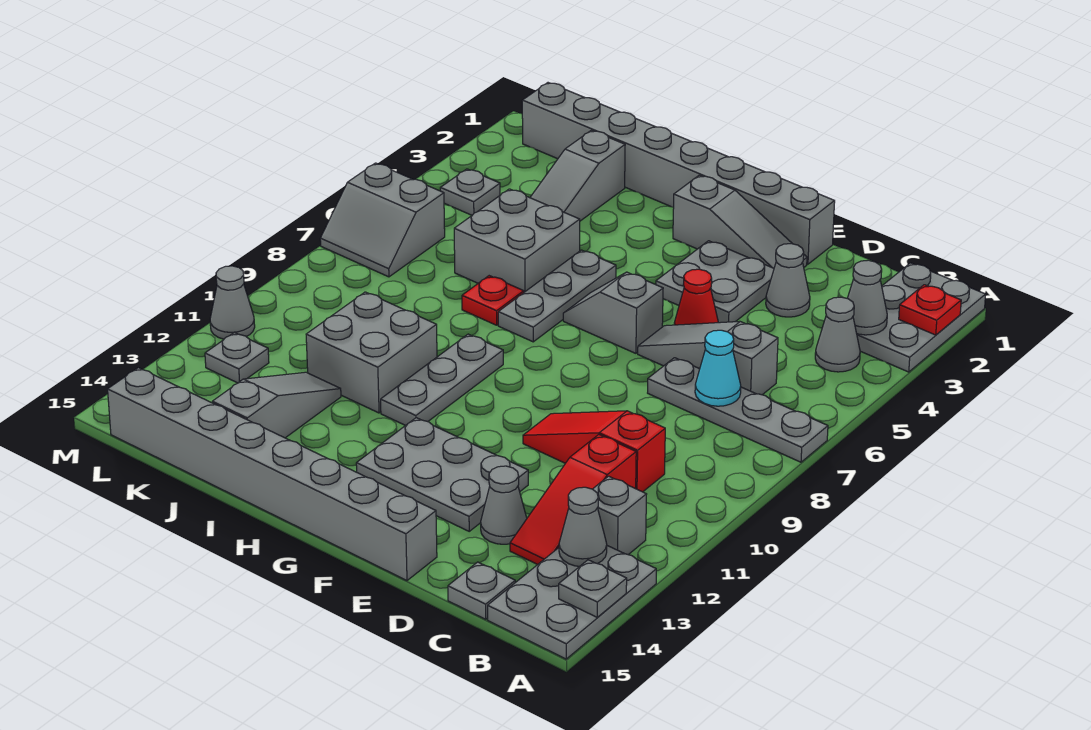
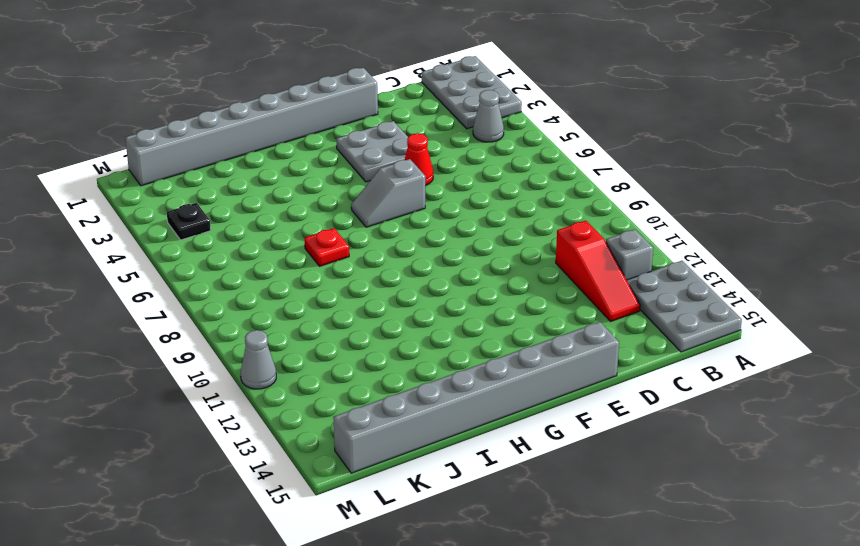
black 1x1 plate [167,203,211,240] -> grey 1x1 plate [440,169,500,215]
none -> grey 1x4 plate [648,358,828,462]
none -> grey 1x3 slope [638,321,778,395]
none -> red 1x3 slope [523,411,665,492]
none -> grey 1x1 plate [448,562,515,619]

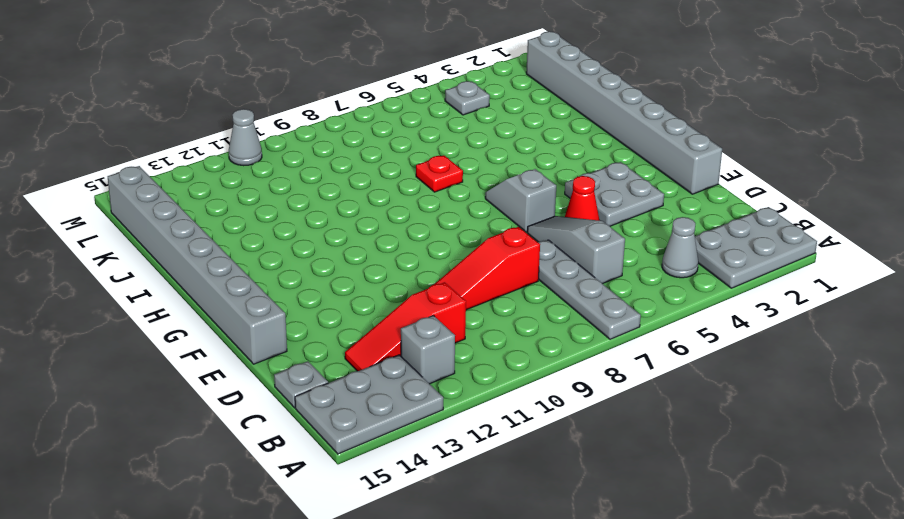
red 1x3 slope [434,227,540,310] -> red 1x3 slope turned to [523,411,665,492]
none -> grey 1x1 cone [766,244,810,317]
none -> grey 1x1 cone [481,466,527,544]
none -> grey 1x3 slope [673,175,807,268]
none -> grey 2x3 plate [356,418,528,531]

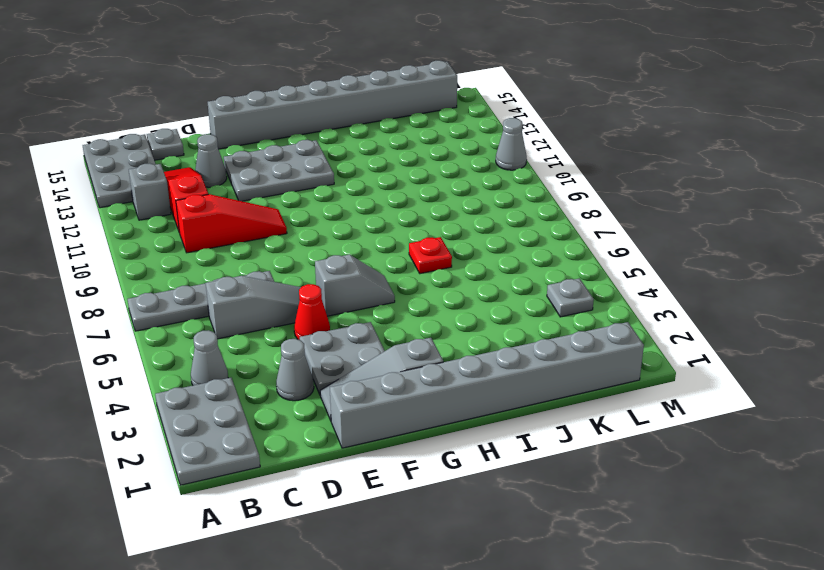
none -> grey 1x3 plate [498,250,616,342]
none -> grey 1x3 plate [381,334,503,426]
none -> grey 2x2 brick [454,189,580,292]
none -> grey 2x2 brick [306,292,437,413]

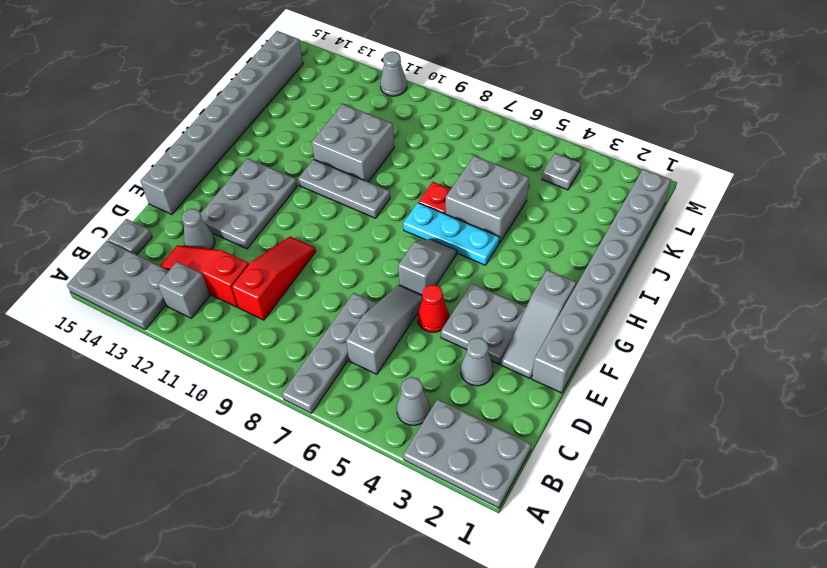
cyan 1x3 plate [403,203,500,265] -> grey 1x3 plate [498,250,616,342]
none -> grey 1x3 slope [530,130,625,221]
none -> grey 1x3 slope [212,372,341,438]
none -> grey 2x2 slope [320,163,445,277]
none -> grey 1x1 plate [205,332,269,383]

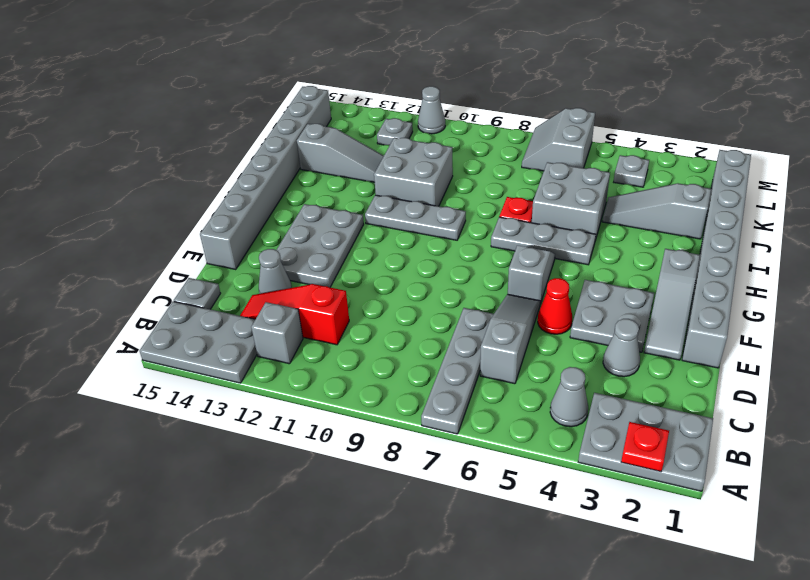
none -> red 1x3 slope [523,411,665,492]
none -> grey 1x1 plate [559,560,627,617]
none -> grey 1x1 cone [847,260,887,335]
none -> grey 1x1 cone [559,487,607,566]

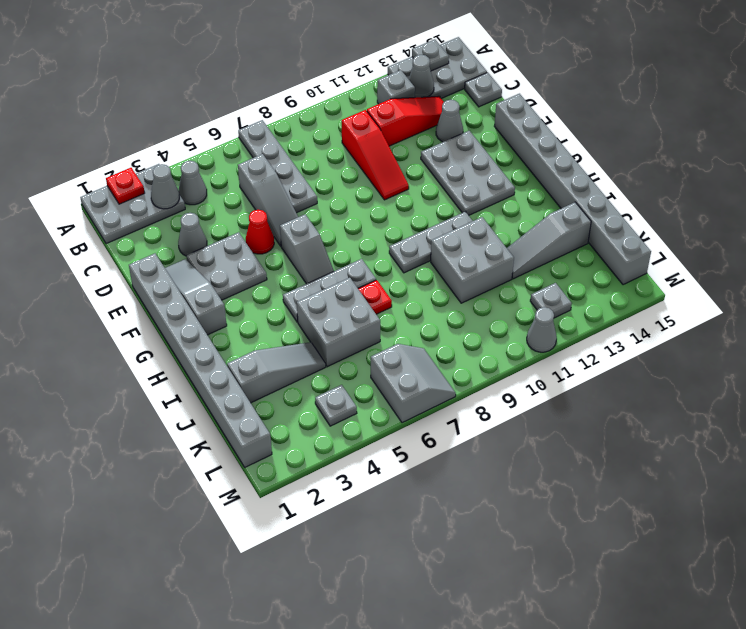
none -> cyan 1x1 cone [695,330,741,406]

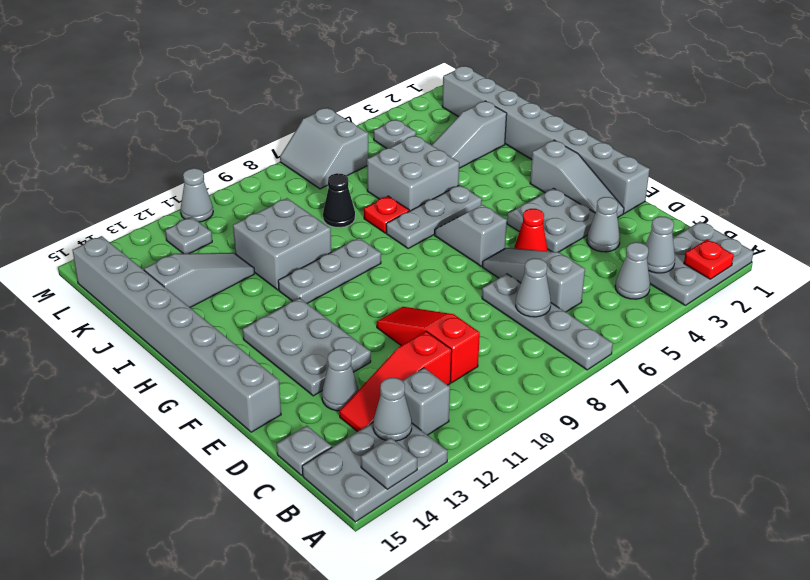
grey 1x1 cone [516,258,551,317] -> cyan 1x1 cone [695,330,741,406]
black 1x1 cone [323,173,355,228] -> none

